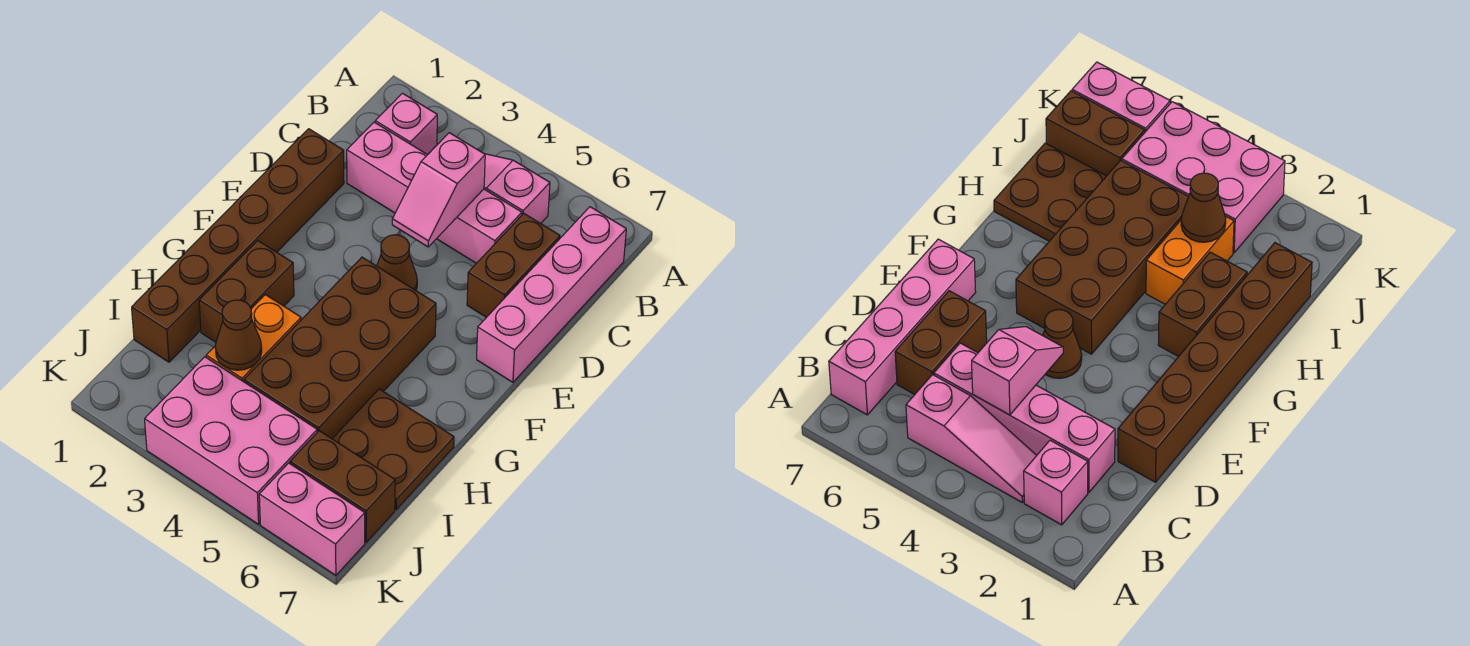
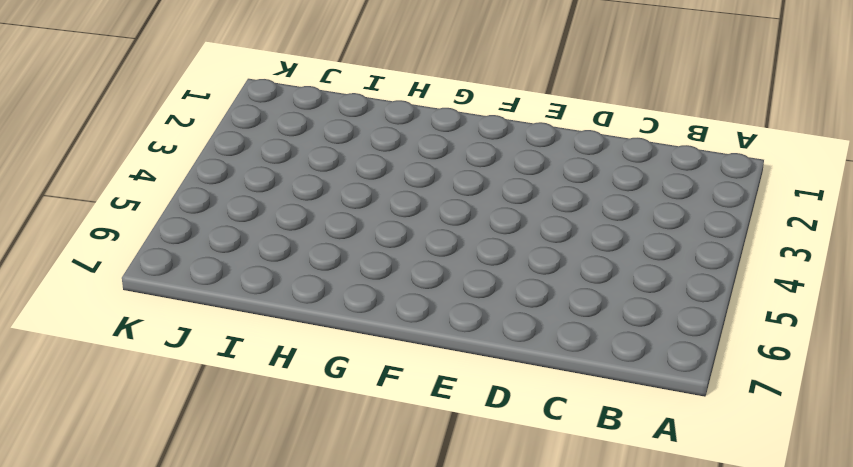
none -> pink 1x1 brick [375,93,437,155]
none -> pink 1x3 slope [434,144,550,223]
none -> pink 1x4 brick [477,207,626,382]

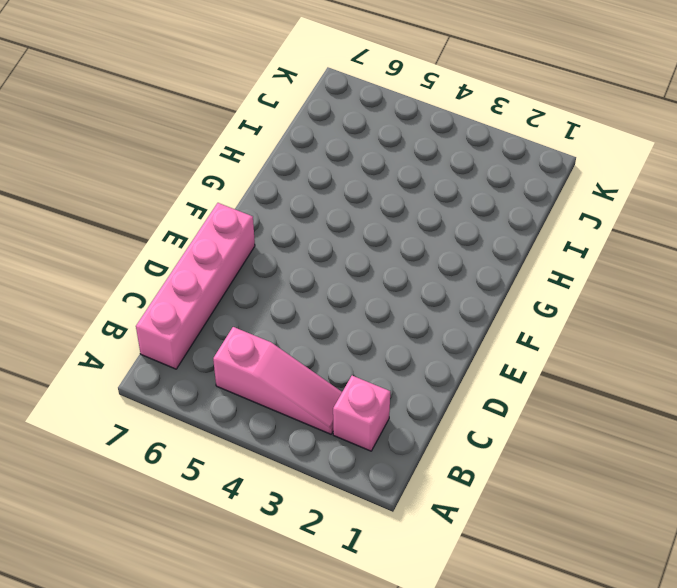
none -> pink 1x4 brick [347,122,522,263]
none -> brown 1x2 brick [467,214,560,317]
none -> brown 1x6 brick [132,129,344,362]

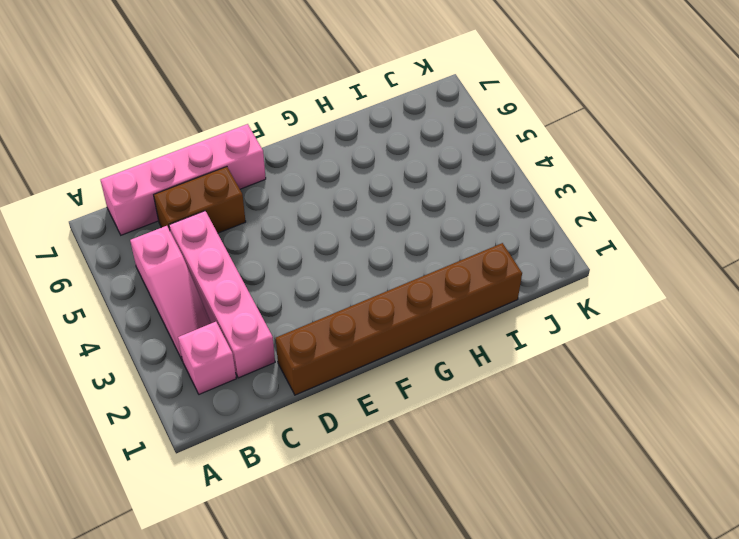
none -> brown 1x1 cone [377,235,417,290]
none -> brown 2x4 brick [244,257,436,439]
none -> brown 1x2 brick [199,241,294,342]

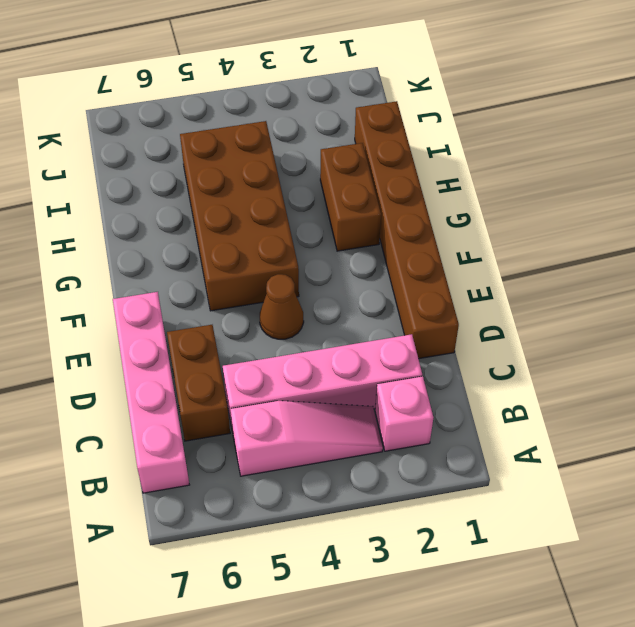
none -> orange 1x2 brick [206,295,301,382]
none -> brown 2x2 plate [332,389,454,510]
none -> pink 2x3 brick [145,357,317,524]

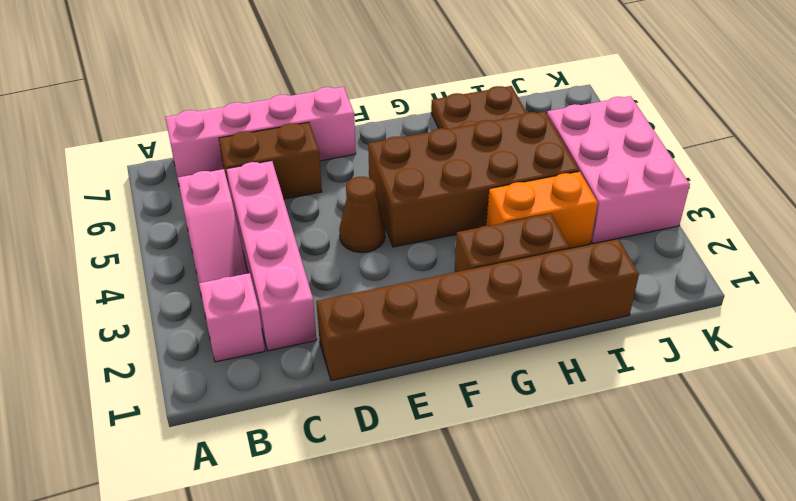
none -> brown 1x2 brick [290,431,395,542]
none -> pink 1x2 brick [259,463,365,575]
none -> pink 1x2 slope [392,133,485,247]

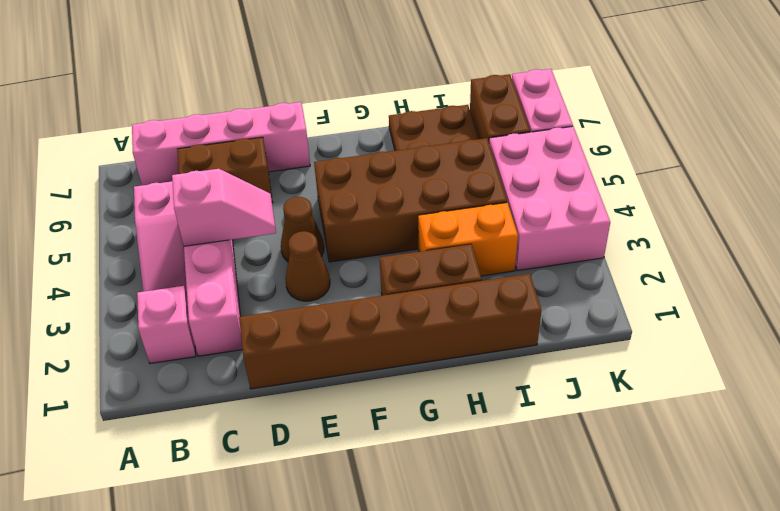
brown 1x1 cone [286,231,330,301] -> brown 1x1 cone moved to [215,300,262,370]

